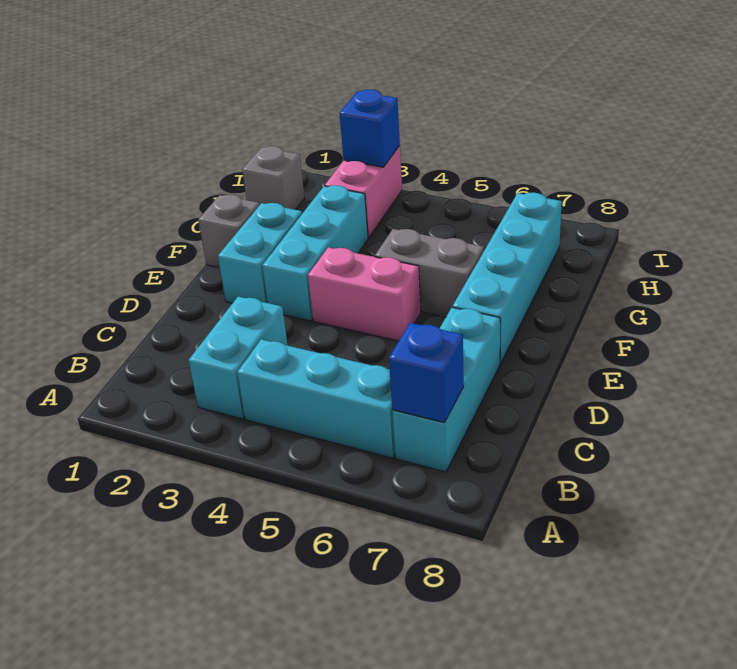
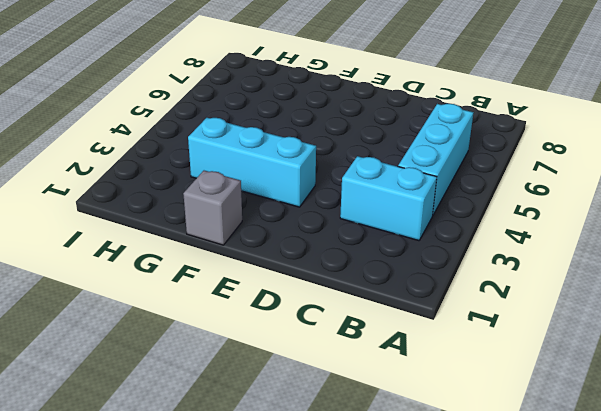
none -> cyan 1x3 brick [392,307,500,472]
none -> cyan 1x2 brick [218,203,302,303]
none -> pink 1x2 brick [308,247,421,341]

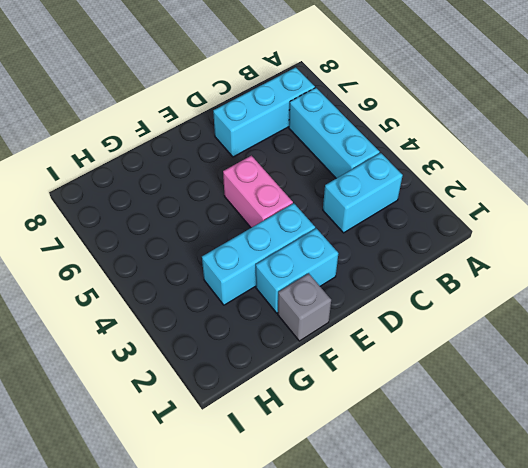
none -> cyan 1x4 brick [453,193,562,364]
none -> grey 1x2 brick [375,229,484,317]
none -> grey 1x1 brick [242,146,305,210]

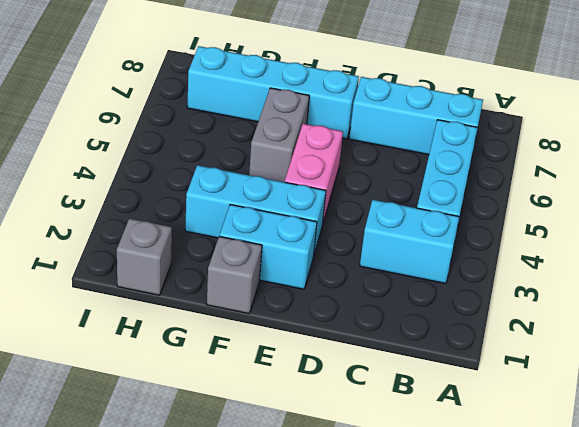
none -> pink 1x2 brick [325,146,402,238]
none -> blue 1x1 brick [389,323,464,423]
none -> blue 1x1 brick [340,90,400,167]

